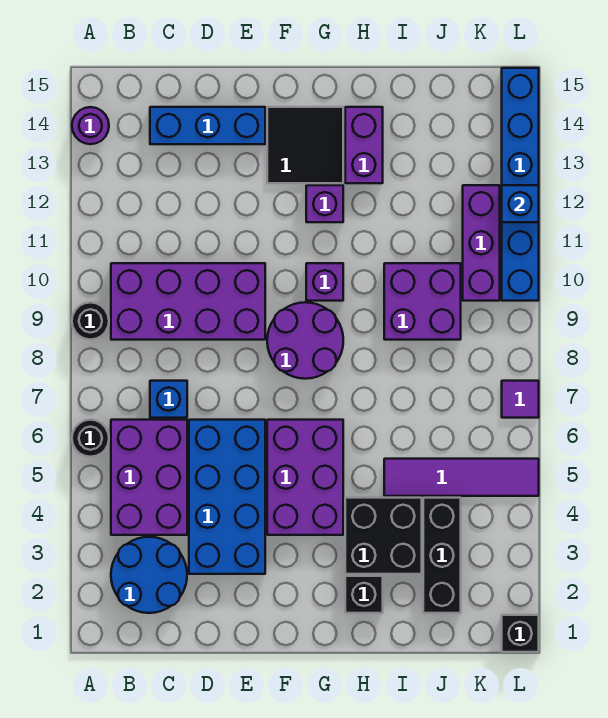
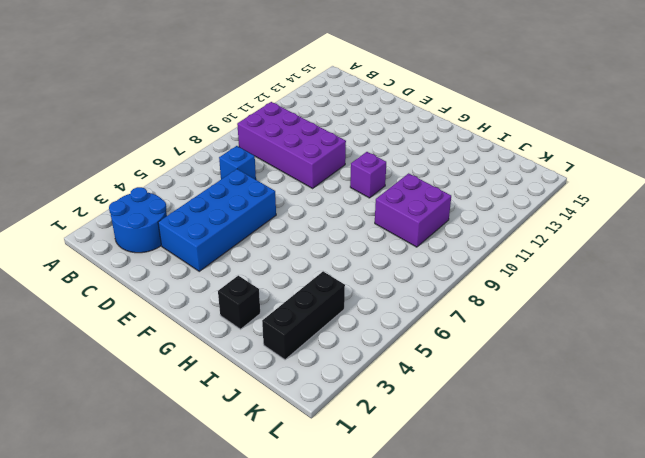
none -> black 1x1 round brick [72,420,109,457]
none -> black 1x1 round brick [72,302,109,340]
none -> purple 1x1 round brick [72,107,109,144]

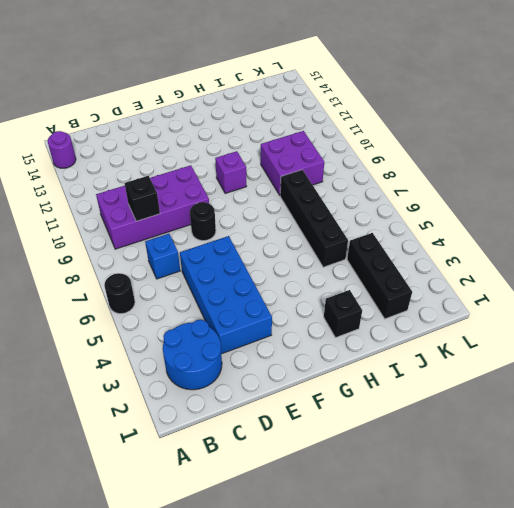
black 1x1 brick [125,176,160,221] -> black 1x1 brick moved to [502,615,539,652]
black 1x1 round brick [190,202,216,241] -> black 1x1 round brick moved to [72,302,109,340]
black 1x4 brick [280,170,348,267] -> purple 1x4 tile [384,459,539,496]
none -> purple 2x3 brick [111,420,187,535]
none -> blue 1x3 brick [150,107,265,144]
none -> purple 2x3 brick [267,420,343,535]

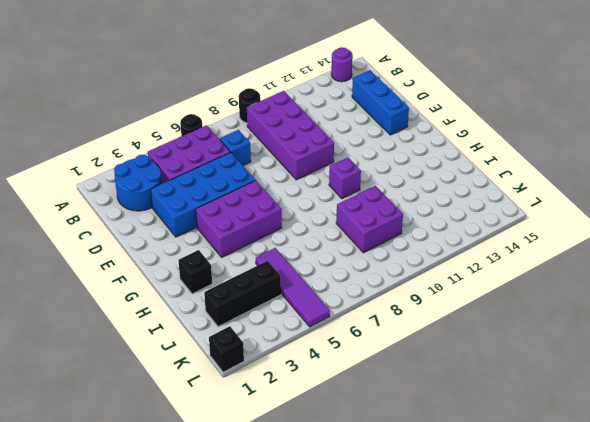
none -> purple 2x2 round brick [267,302,343,379]
none -> black 2x2 tile [267,107,343,183]
none -> purple 1x1 brick [306,185,343,222]

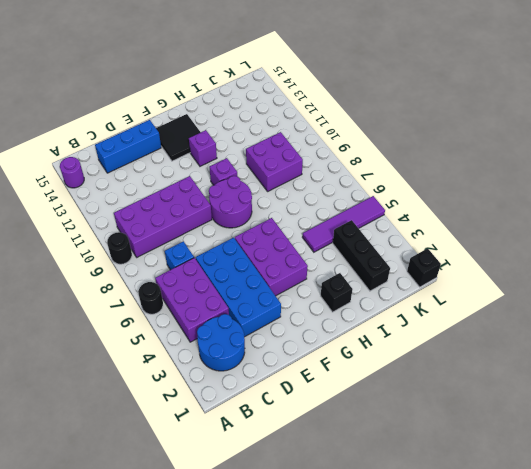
none -> black 2x2 brick [345,498,422,574]
none -> purple 1x2 brick [345,107,383,183]
none -> purple 1x3 brick [463,185,500,301]

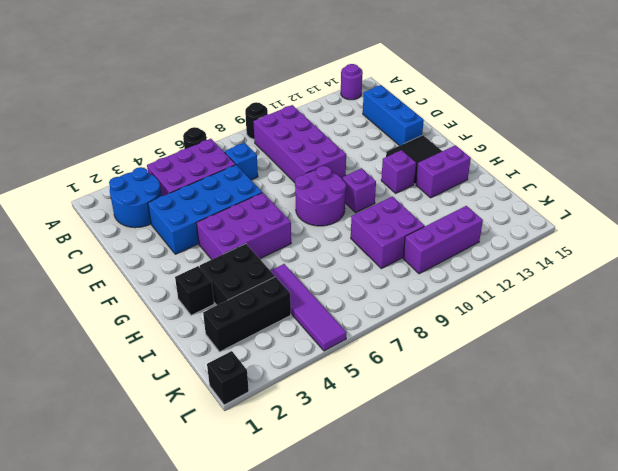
none -> purple 1x1 tile [502,381,539,418]
none -> blue 1x6 brick [502,68,539,301]
none -> blue 1x1 brick [502,185,539,222]

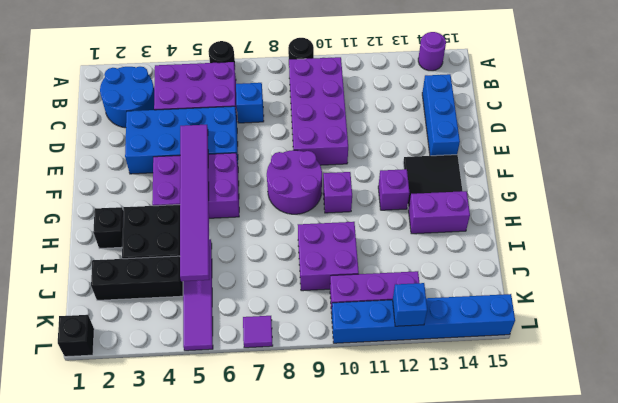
purple 1x6 tile [180,125,210,281] -> none

